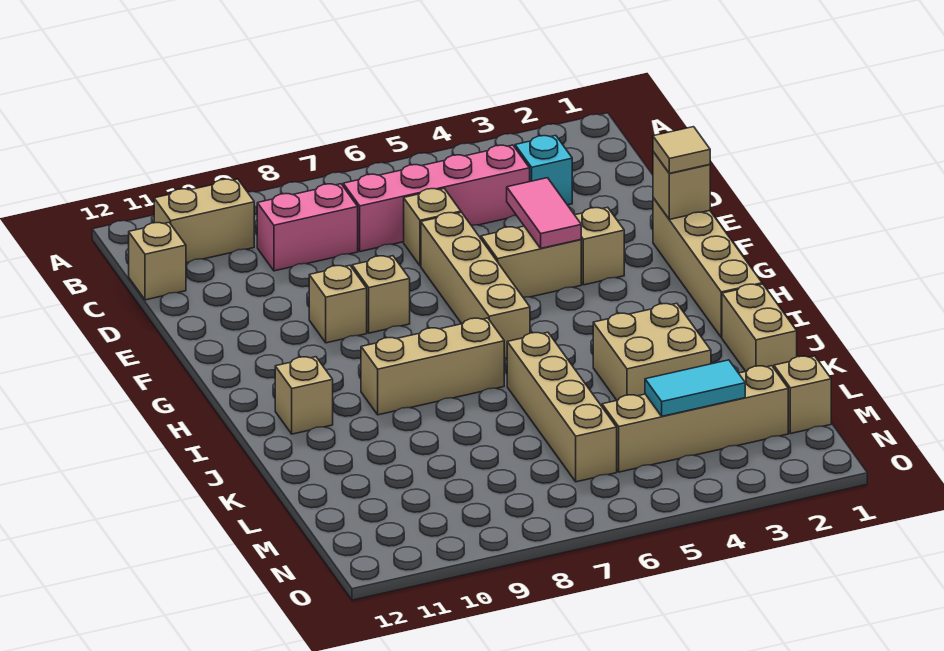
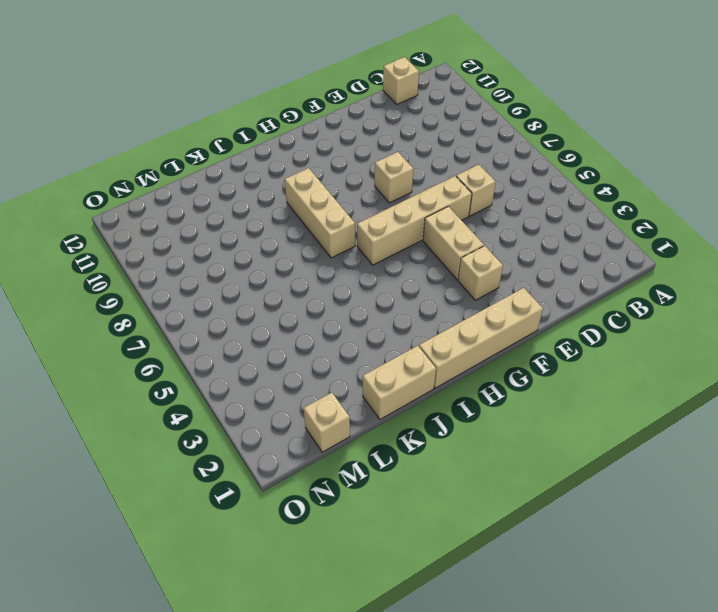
none -> tan 1x2 brick [154,179,254,263]
none -> cyan 1x1 brick [515,135,572,205]
none -> pink 1x4 brick [343,145,530,252]

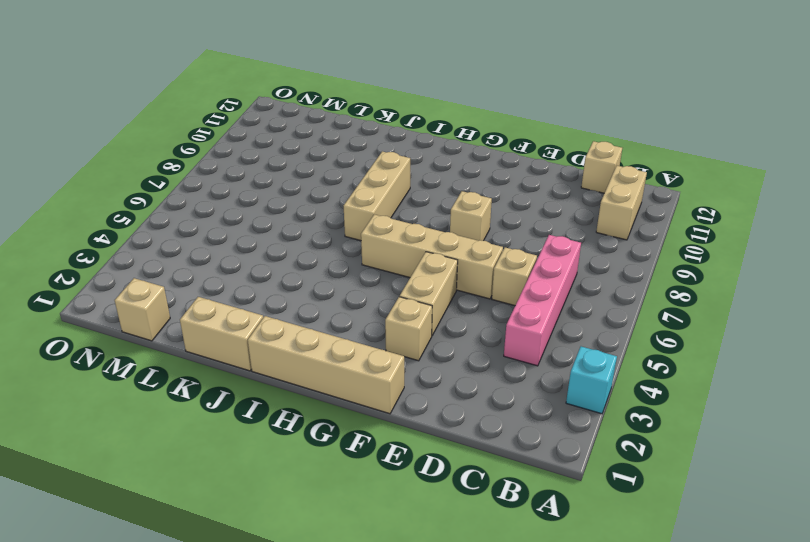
cyan 1x1 brick [566,346,617,414] -> cyan 1x1 brick moved to [515,135,572,205]
none -> pink 1x2 brick [257,184,358,271]
none -> tan 1x1 brick [309,265,367,343]
none -> tan 1x1 brick [275,357,333,434]

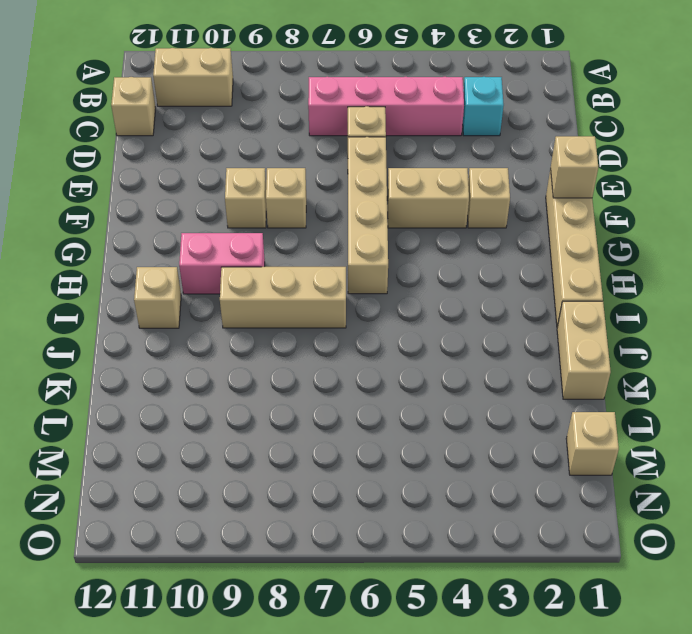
pink 1x2 brick [179,233,265,294] -> pink 1x2 brick moved to [257,184,358,271]
none -> tan 2x2 brick [593,303,711,400]
none -> tan 1x4 brick [507,332,617,482]
none -> tan 1x4 brick [602,366,788,472]

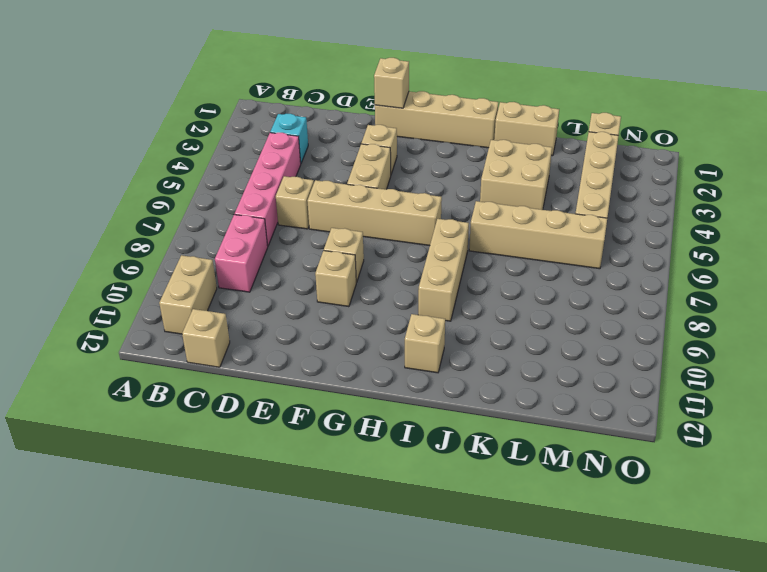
none -> pink 1x2 tile [507,178,581,248]
none -> cyan 1x2 tile [645,360,745,416]
none -> tan 1x1 tile [653,127,710,173]

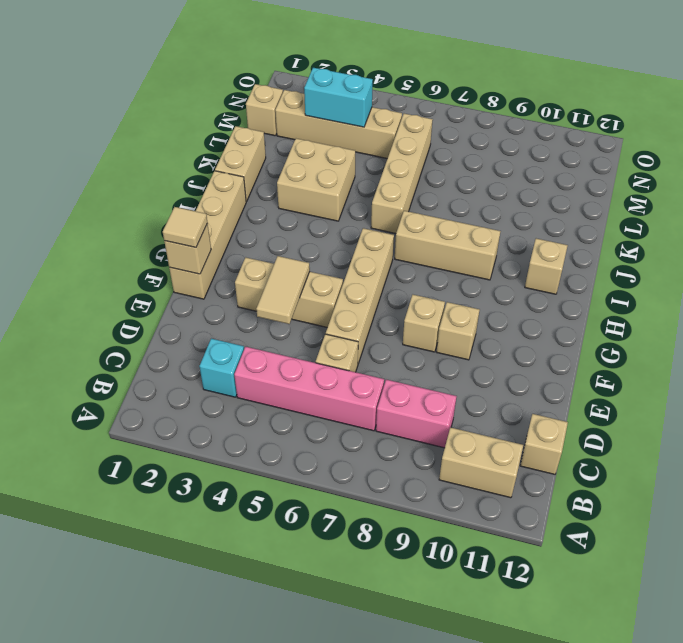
tan 1x2 tile [256,256,310,324] -> pink 1x2 tile [507,178,581,248]
cyan 1x2 brick [304,68,373,127] -> cyan 1x2 tile [645,360,745,416]

